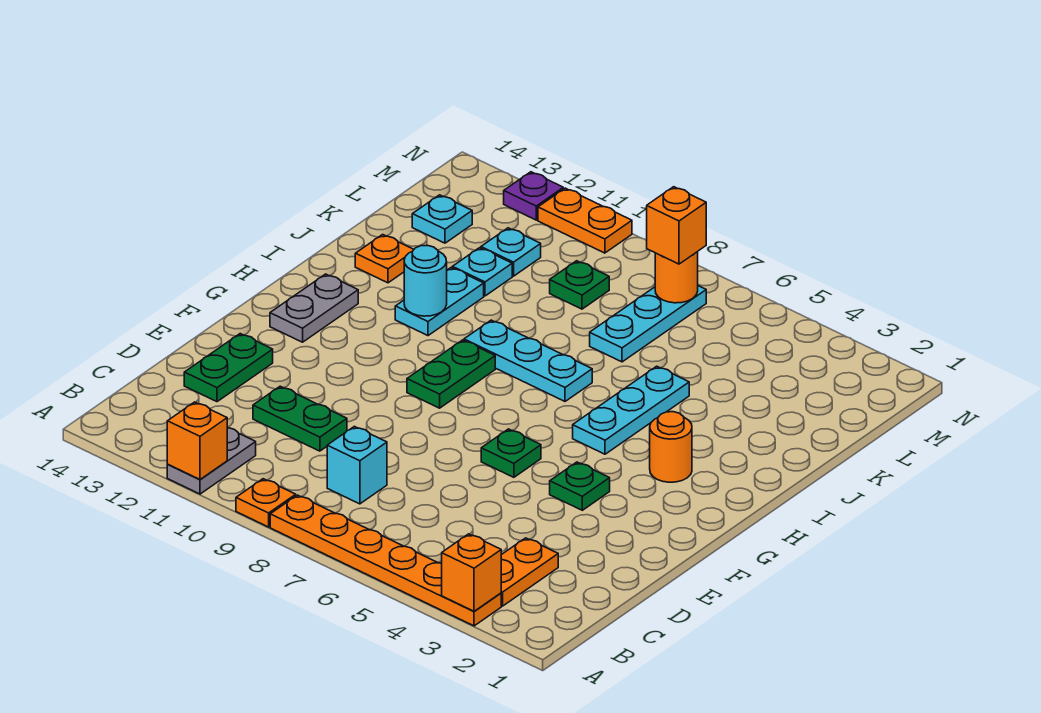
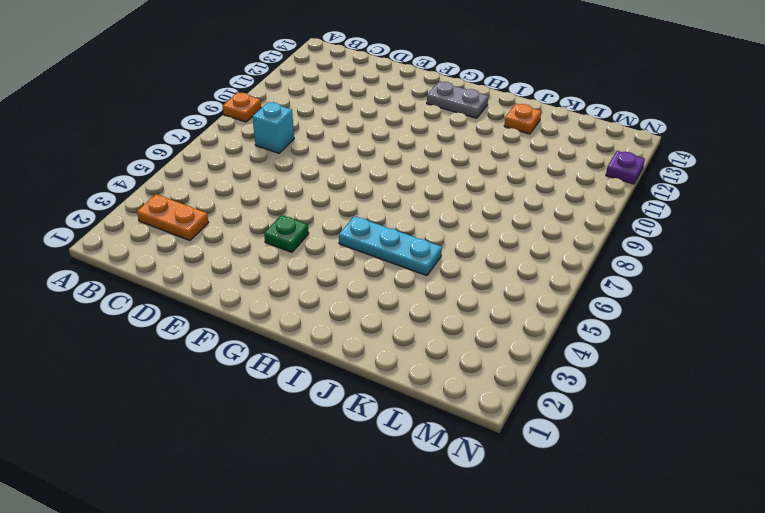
none -> orange 1x6 plate [270,495,501,626]
none -> grey 1x2 plate [167,428,256,494]
none -> green 1x2 plate [253,386,347,451]

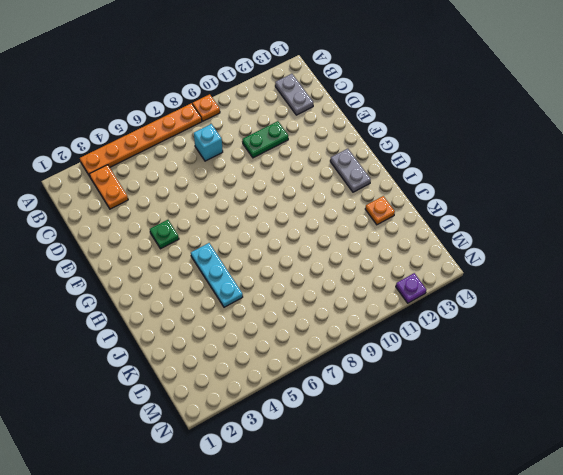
grey 1x2 plate [275,74,313,115] -> grey 1x2 plate moved to [167,428,256,494]
none -> green 1x2 plate [184,334,273,402]
none -> green 1x1 plate [481,429,541,477]
none -> green 1x2 plate [407,340,495,408]

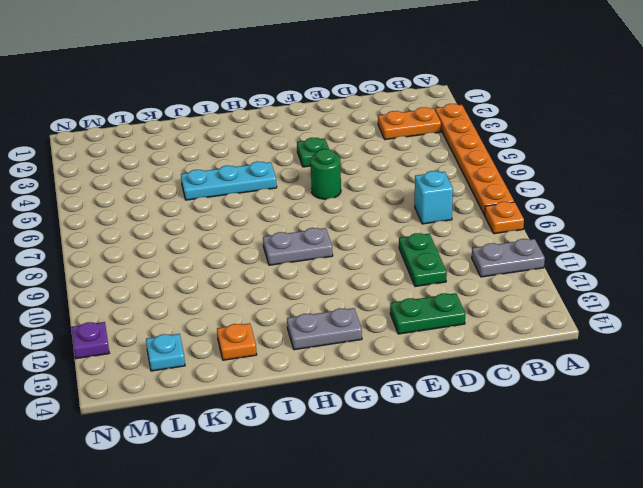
green 1x1 round brick [311,149,341,199] -> green 1x1 plate [481,429,541,477]
grey 1x2 plate [263,228,333,265] -> green 1x2 plate [407,340,495,408]
none -> orange 1x1 round brick [650,412,692,482]
none -> cyan 1x3 plate [464,320,592,401]
none -> cyan 1x2 plate [395,268,484,336]

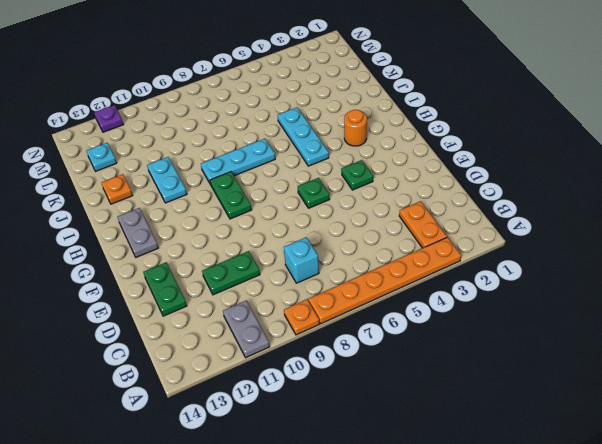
none -> cyan 1x3 plate [590,286,706,362]
none -> cyan 1x1 plate [452,248,512,296]
none -> green 1x1 plate [550,261,609,309]

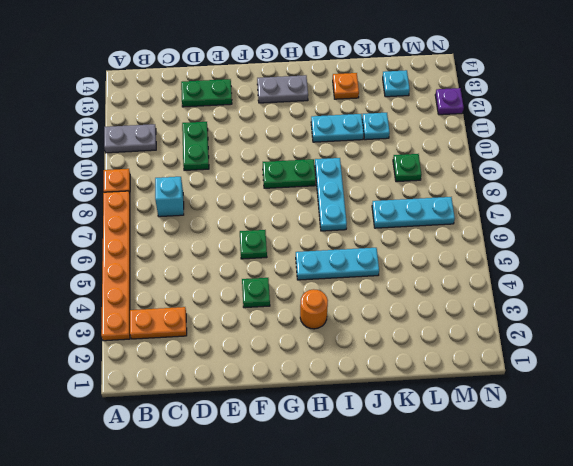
none -> cyan 1x1 plate [481,228,541,276]
none -> orange 1x2 plate [538,188,632,253]
none -> orange 1x1 brick [442,534,501,611]

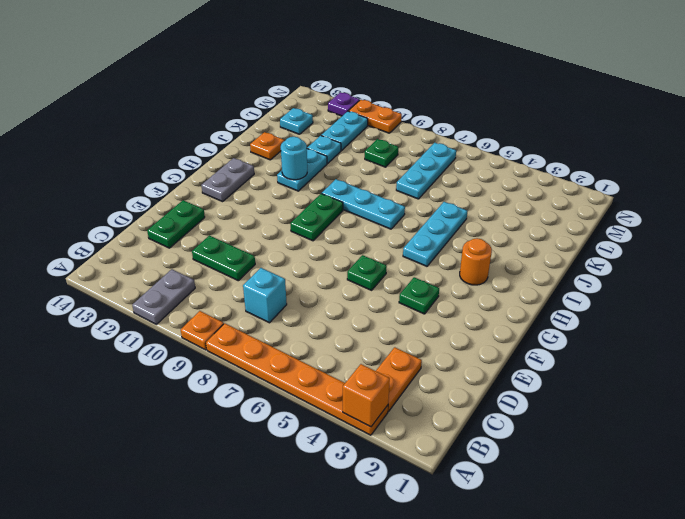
cyan 1x2 plate [321,111,368,150] -> cyan 1x1 plate [481,228,541,276]
none -> orange 1x1 brick [167,402,227,479]
none -> orange 1x1 round brick [655,252,698,303]
none -> orange 1x1 brick [647,187,706,264]

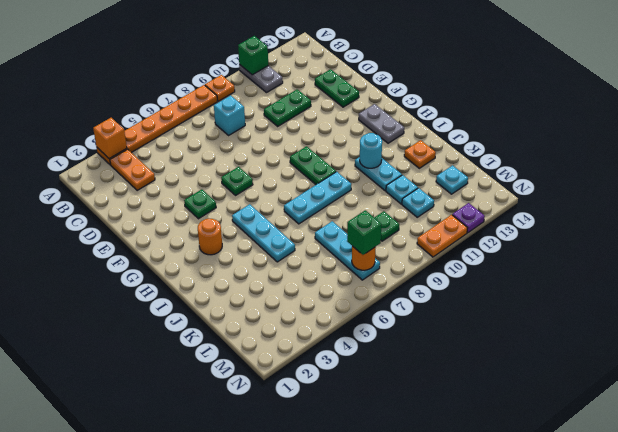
green 1x1 brick [238,36,268,75] -> orange 1x1 brick [167,402,227,479]
green 1x1 brick [347,210,381,255] -> orange 1x1 brick [647,187,706,264]

